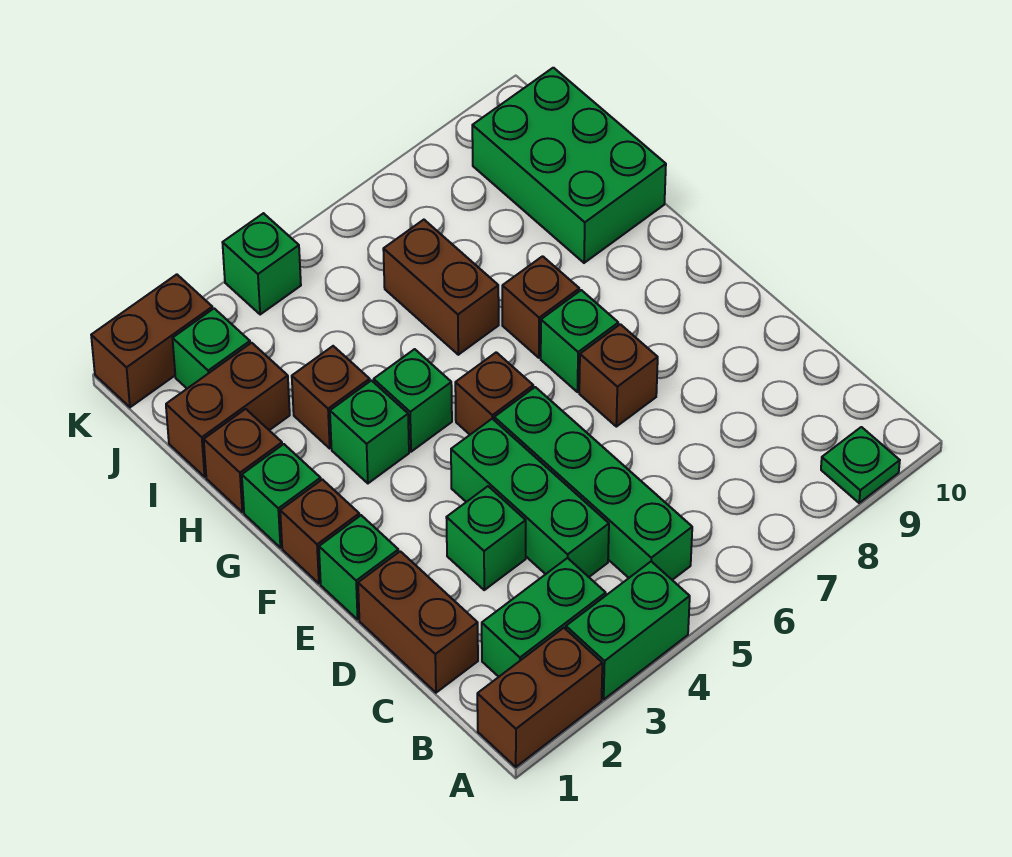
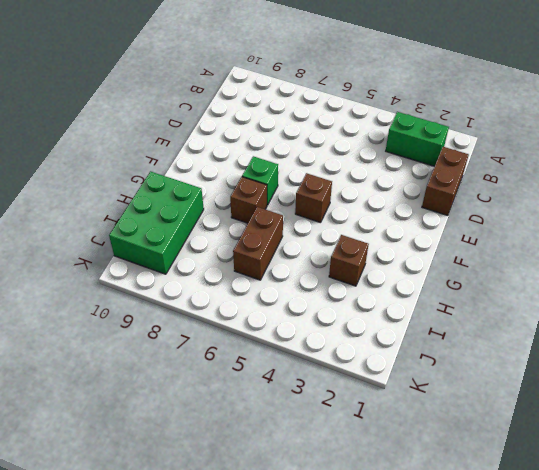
none -> brown 1x2 brick [477,628,602,767]
none -> green 1x2 brick [566,562,690,699]
none -> green 1x1 plate [821,427,900,503]

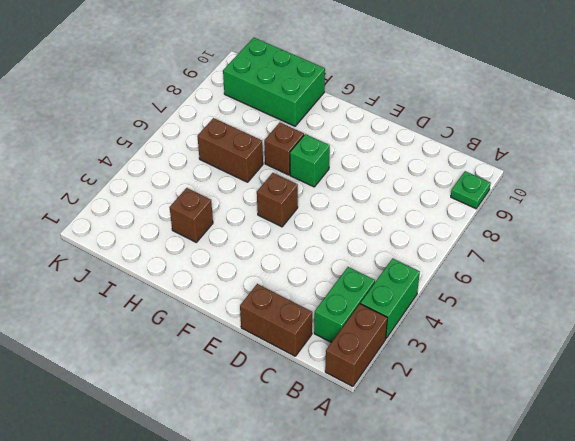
none -> green 1x4 brick [494,387,692,580]
none -> green 1x3 brick [451,419,609,577]
none -> green 1x1 brick [446,486,526,590]

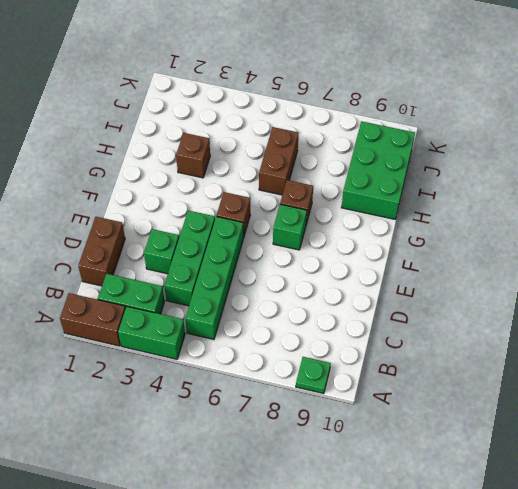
none -> green 1x1 brick [319,515,398,619]
none -> brown 1x1 brick [579,324,658,427]
none -> brown 1x1 brick [280,479,359,583]

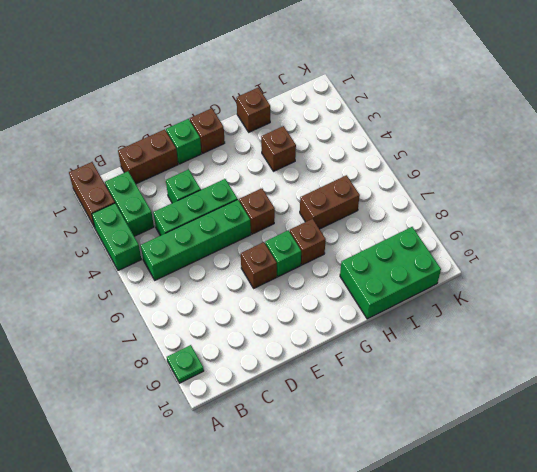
none -> green 1x1 brick [242,444,321,548]
none -> green 1x1 brick [330,381,409,483]
none -> green 1x1 brick [374,349,452,452]

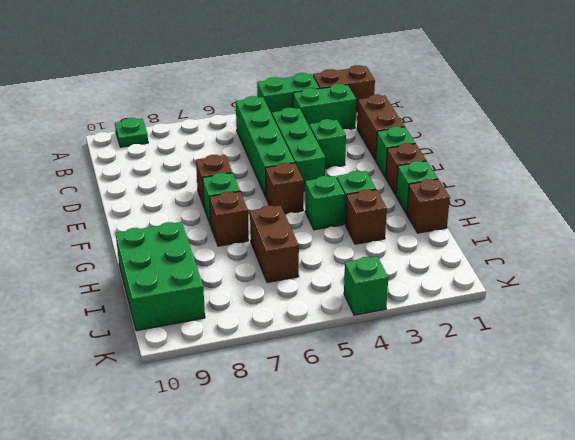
none -> brown 1x2 brick [166,343,290,477]
none -> green 1x1 brick [173,309,250,388]
none -> brown 1x2 brick [91,274,213,407]

